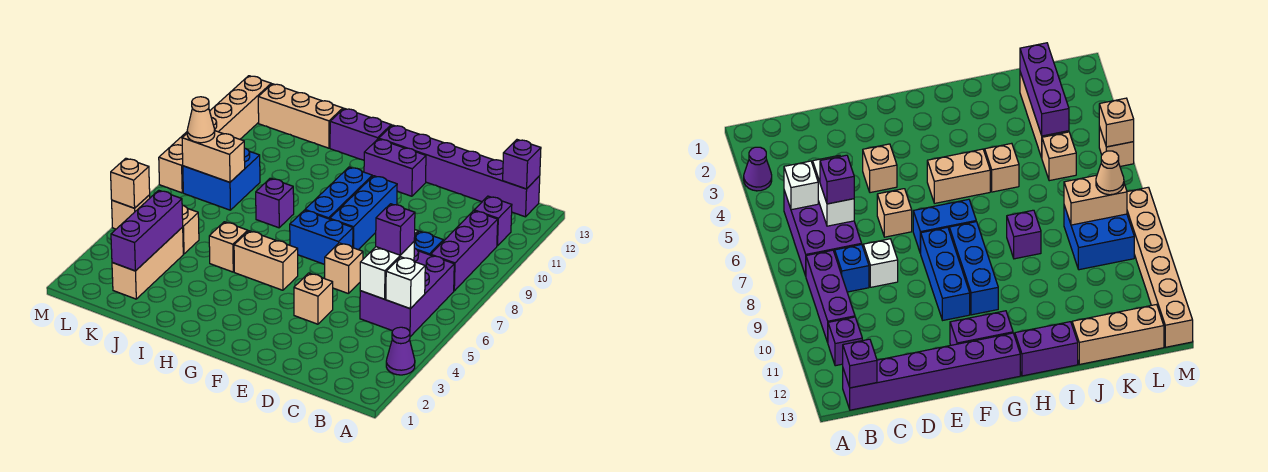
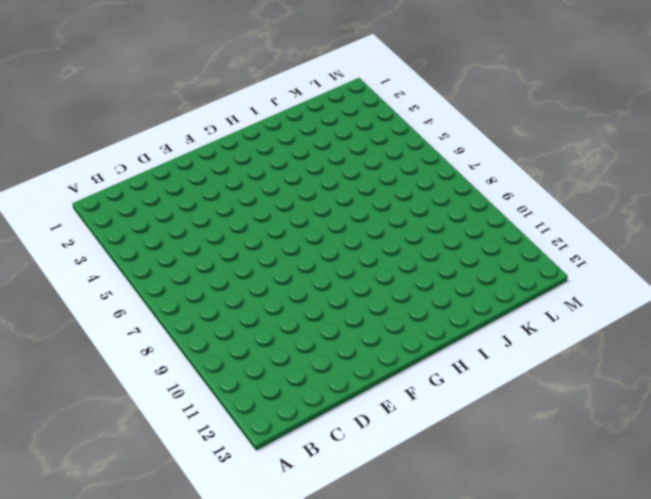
none -> purple 1x1 cone [386,327,415,375]
none -> purple 2x3 brick [360,248,454,337]
none -> purple 1x3 brick [431,211,498,291]
none -> purple 1x1 brick [474,196,512,246]

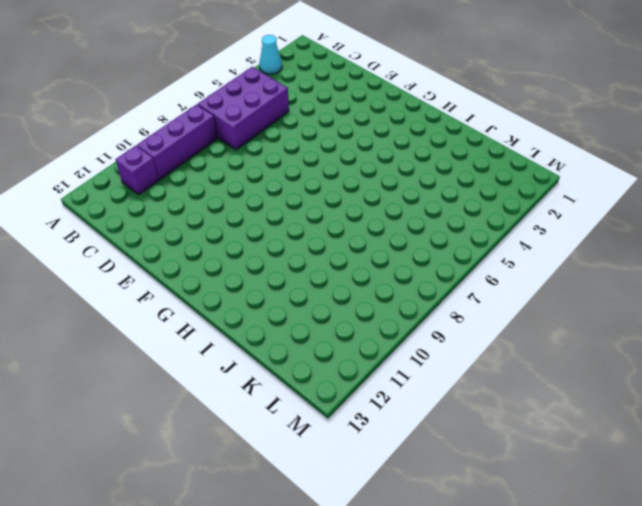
cyan 1x1 cone [260,35,282,74] -> purple 1x1 cone [386,327,415,375]
none -> purple 1x6 brick [379,125,540,217]
none -> blue 1x1 brick [414,231,443,255]
none -> white 1x1 brick [863,239,898,287]
none -> tan 1x1 brick [294,273,333,324]

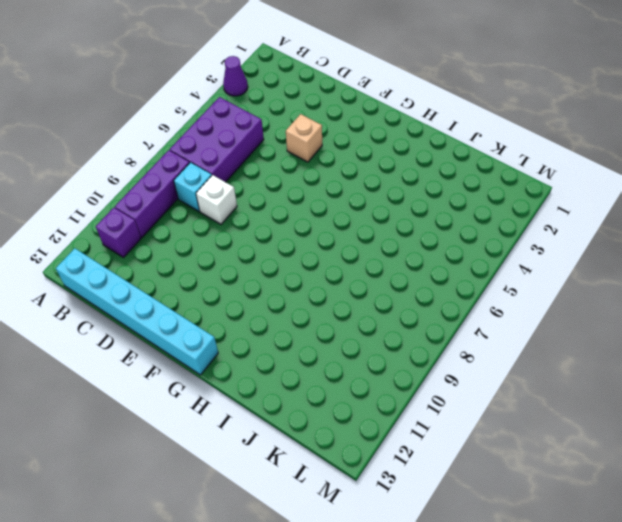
cyan 1x6 brick [56,248,218,375] -> purple 1x6 brick [379,125,540,217]
cyan 1x1 brick [174,163,212,211] -> blue 1x1 brick [414,231,443,255]
none -> tan 1x1 brick [324,243,363,294]
none -> blue 1x2 brick [290,210,353,264]
none -> blue 1x3 brick [330,176,397,250]
none -> purple 1x2 brick [364,139,426,196]

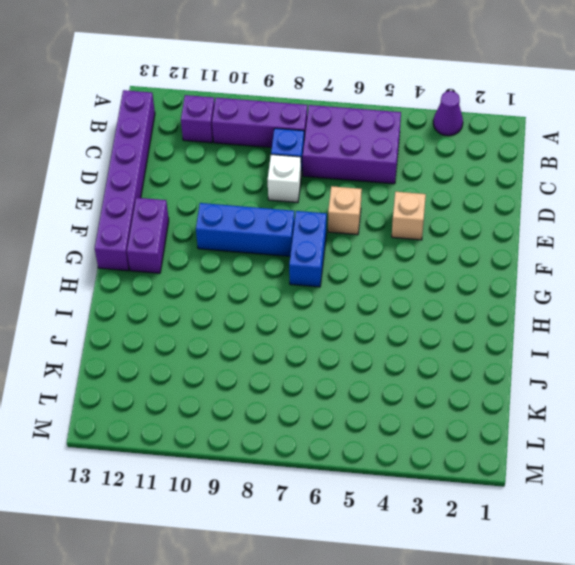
none -> tan 1x2 brick [234,231,298,290]
none -> blue 1x3 brick [305,167,372,219]
none -> purple 1x2 brick [330,108,391,160]
none -> tan 1x1 brick [209,222,248,272]

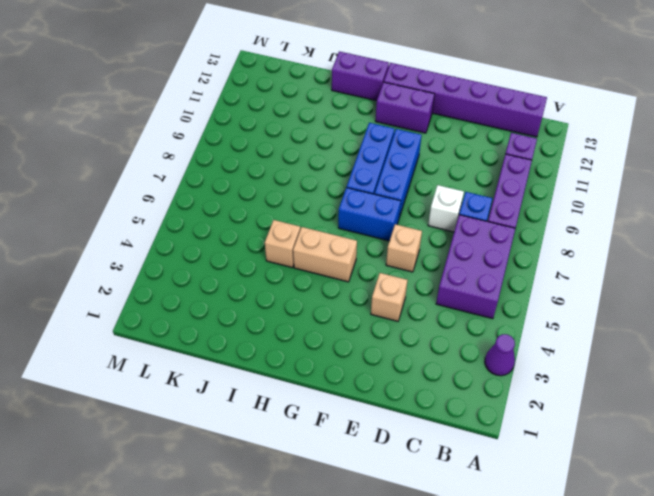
none -> purple 1x1 brick [256,178,294,228]
none -> tan 1x3 brick [258,84,343,148]
none -> tan 1x3 brick [112,227,183,299]
none -> tan 1x1 brick [182,206,199,254]

